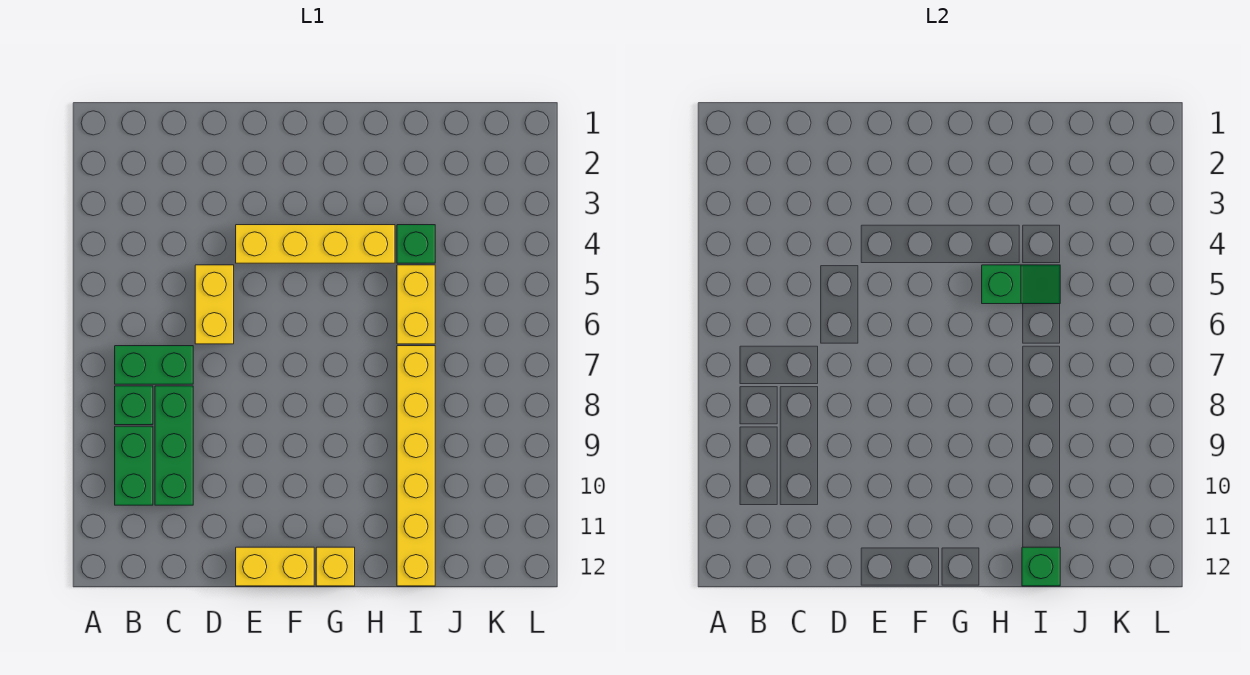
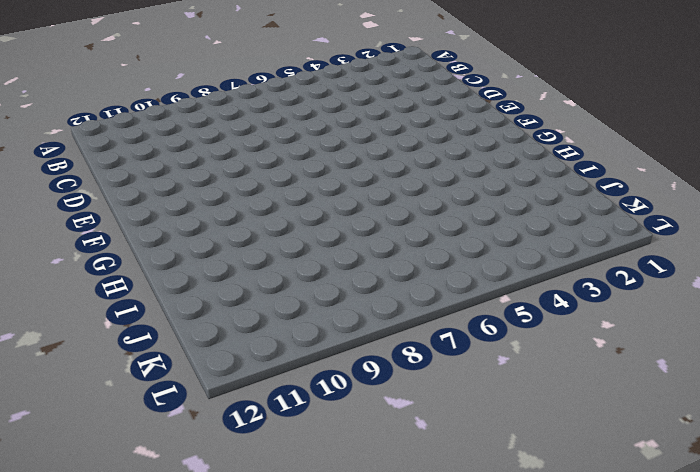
none -> green 1x2 brick [115,346,193,384]
none -> green 1x1 brick [115,386,153,425]
none -> green 1x2 brick [115,426,153,505]

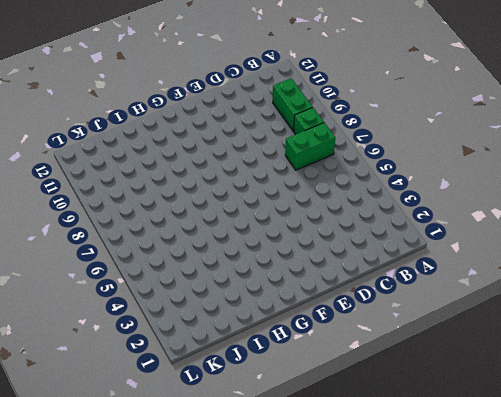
none -> green 1x3 brick [155,386,193,505]
none -> yellow 1x2 brick [195,265,234,344]
none -> yellow 1x4 brick [236,225,395,263]

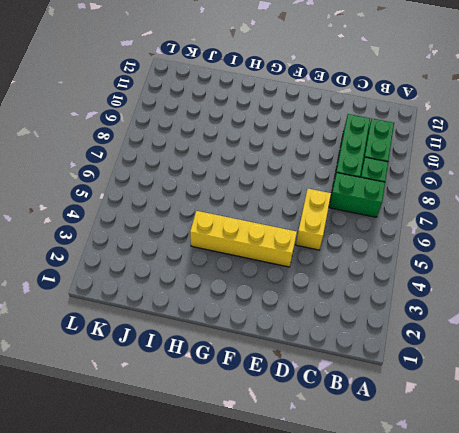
none -> yellow 1x2 brick [236,547,314,586]
none -> yellow 1x1 brick [316,547,355,586]
none -> green 1x1 brick [397,225,435,263]

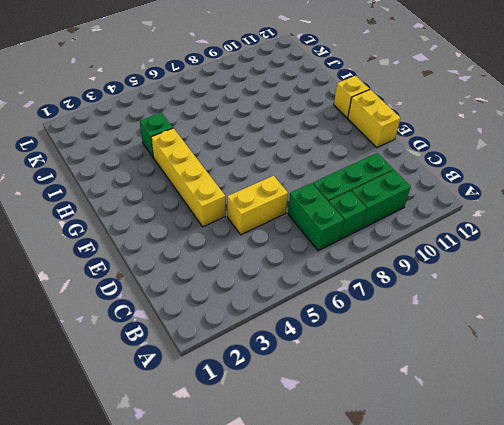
none -> yellow 1x2 brick [397,265,435,344]
none -> yellow 1x6 brick [397,346,435,586]
none -> green 1x2 slope [982,265,1060,304]

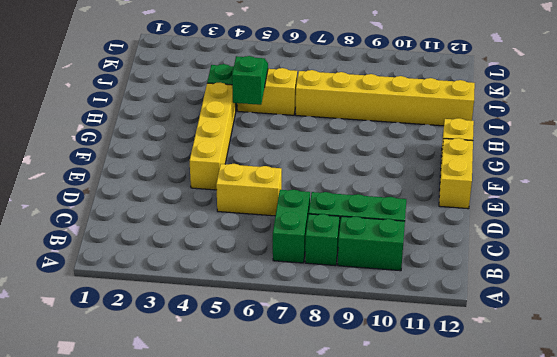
none -> green 1x1 brick [1022,547,1060,586]

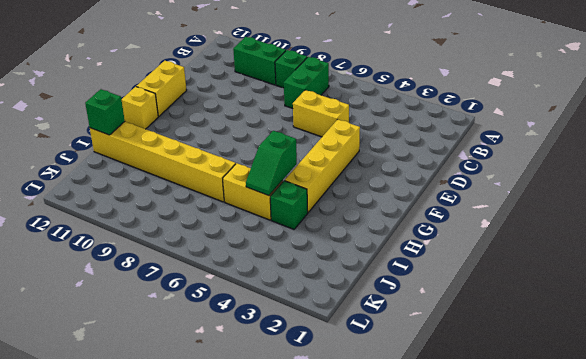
none -> green 1x3 brick [155,386,193,505]

